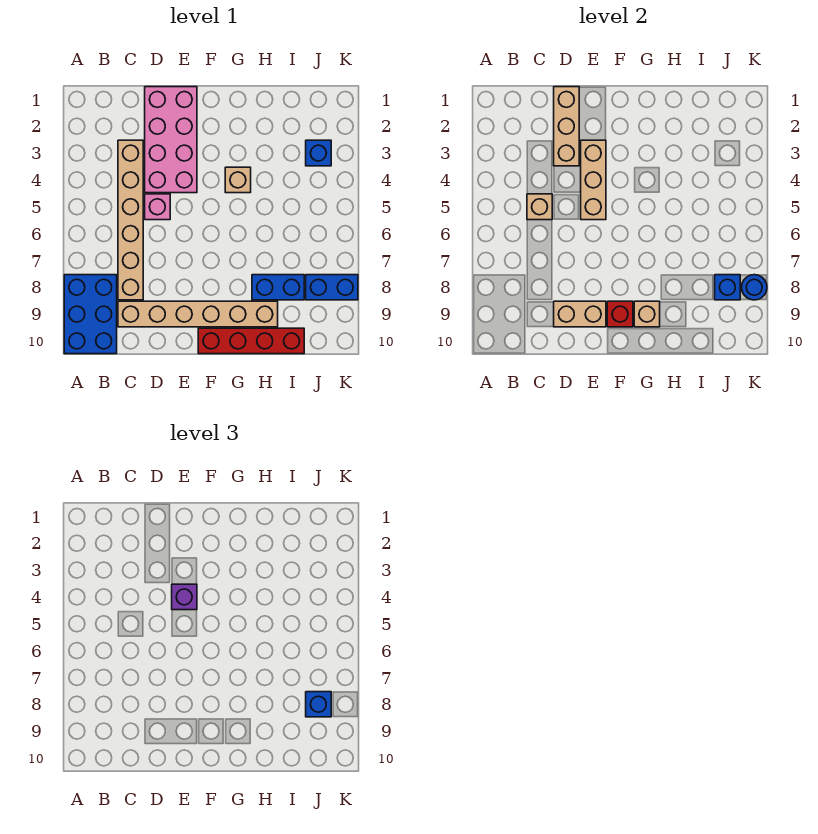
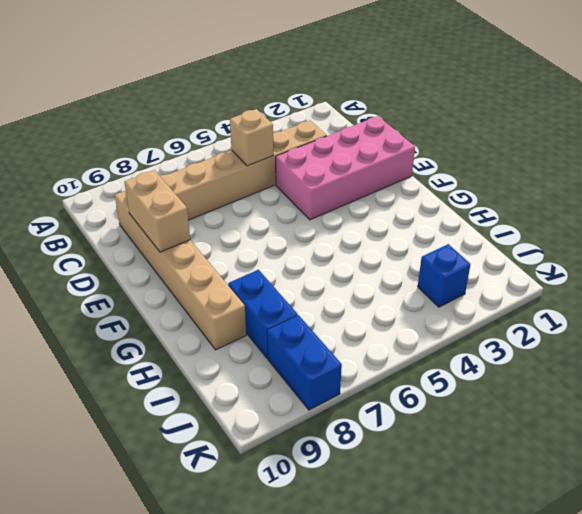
none -> blue 2x3 brick [64,275,117,354]
none -> pink 1x1 brick [145,194,170,220]
none -> red 1x4 brick [198,328,304,354]

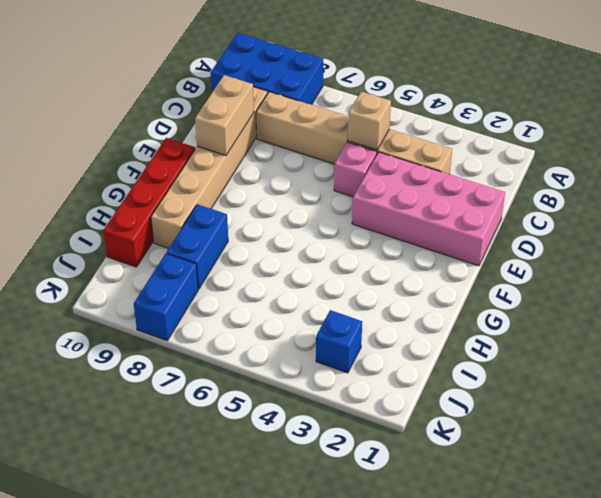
none -> tan 1x1 brick [225,167,251,193]
none -> tan 1x3 brick [554,87,579,166]
none -> tan 1x3 brick [581,140,606,220]

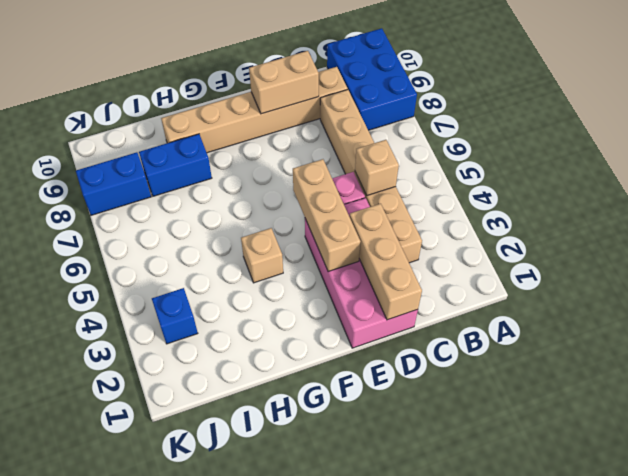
none -> red 1x4 brick [198,328,304,354]
none -> red 1x1 brick [607,301,633,327]
none -> tan 1x1 brick [634,301,660,327]

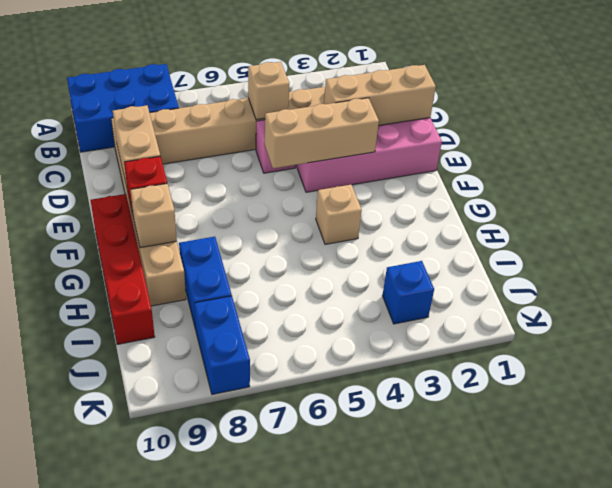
none -> blue 1x1 brick [715,275,740,300]
none -> blue 1x1 round brick [742,275,767,300]
none -> purple 1x1 brick [172,584,197,610]

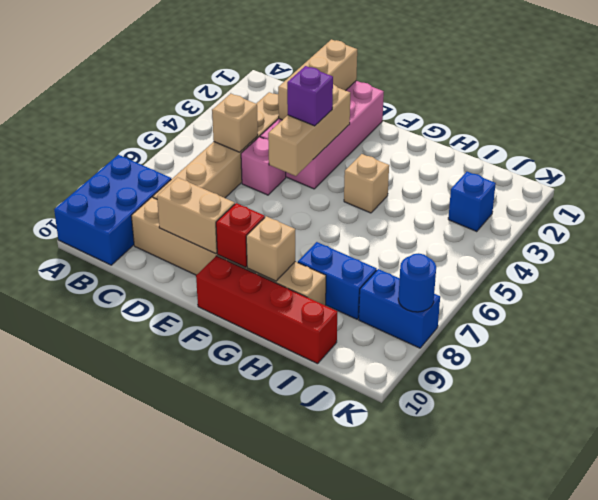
none -> blue 1x1 brick [715,275,740,300]
none -> blue 1x1 brick [306,692,331,717]

